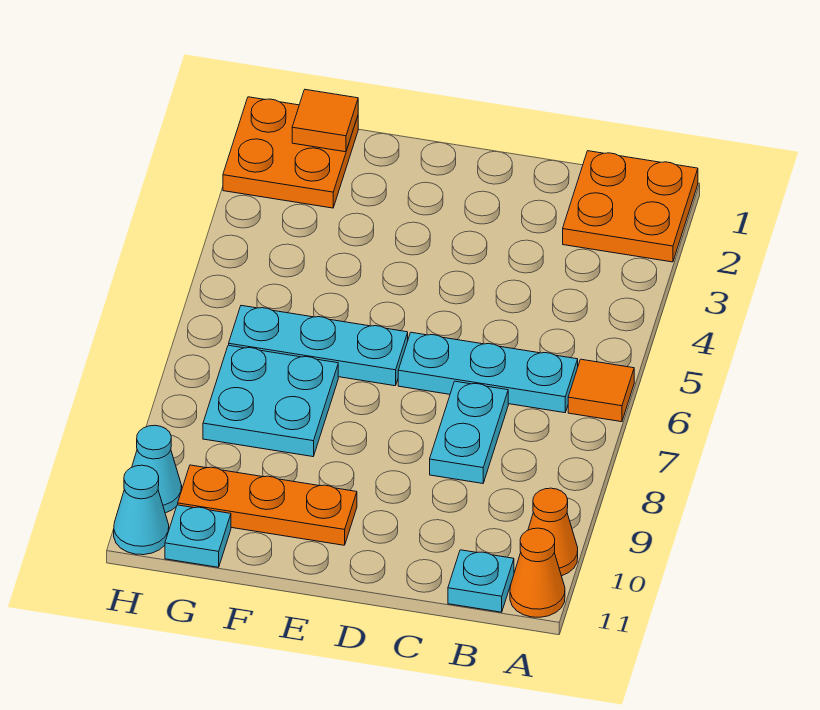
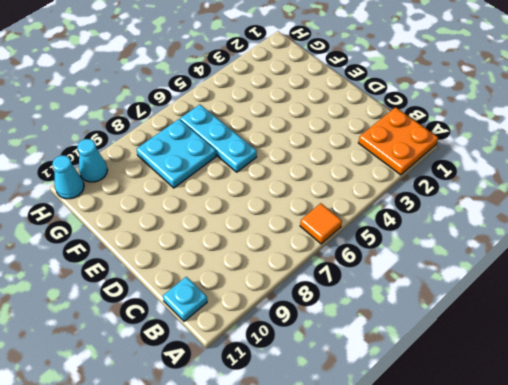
none -> orange 1x1 cone [528,488,578,576]
none -> orange 1x1 cone [510,528,565,617]
none -> cyan 1x3 plate [398,332,578,413]

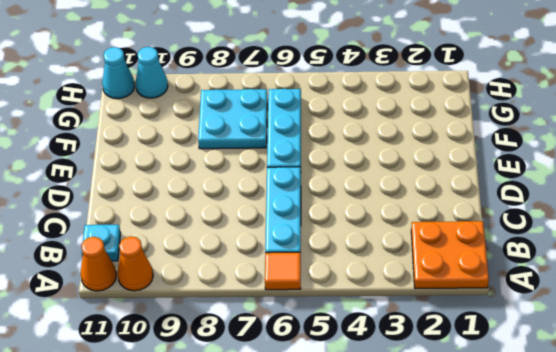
none -> cyan 1x2 plate [430,381,508,483]
none -> orange 1x3 plate [178,465,357,545]
none -> orange 2x2 plate [223,97,358,208]

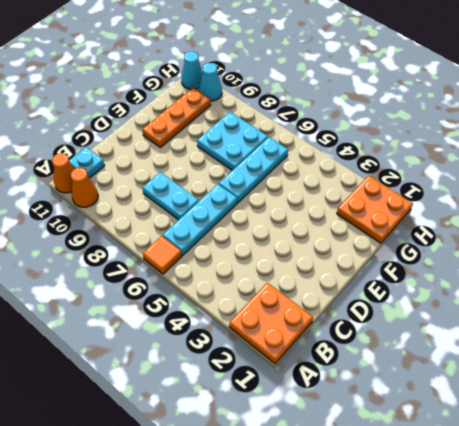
none -> cyan 1x1 plate [165,505,231,567]
none -> orange 1x1 tile [292,90,358,152]

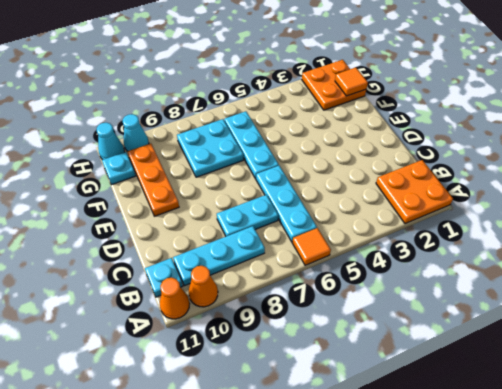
cyan 1x3 plate [173,226,265,286] -> none

